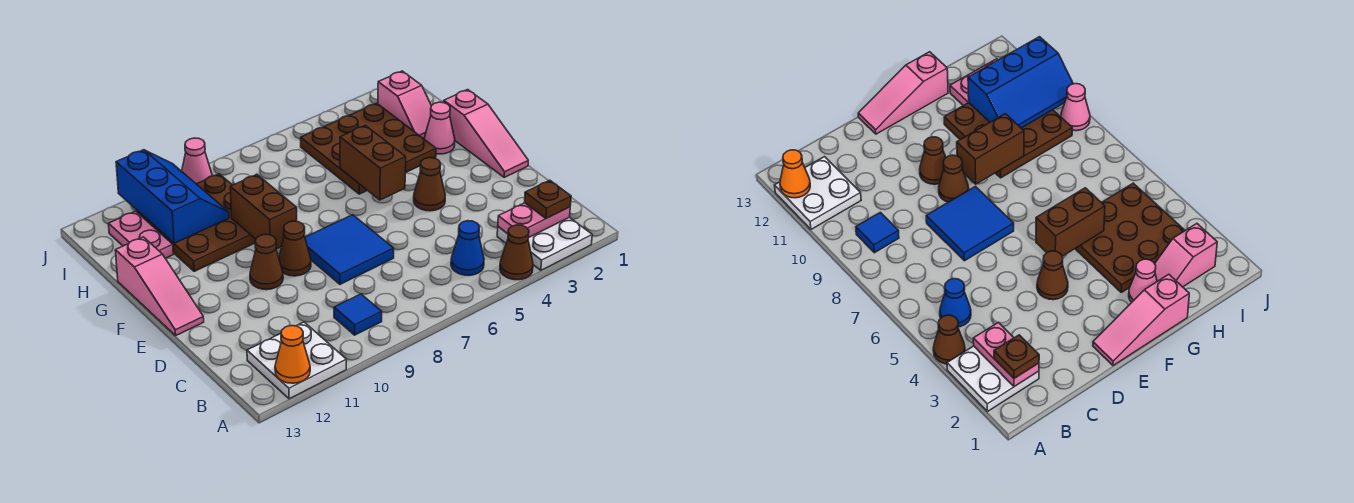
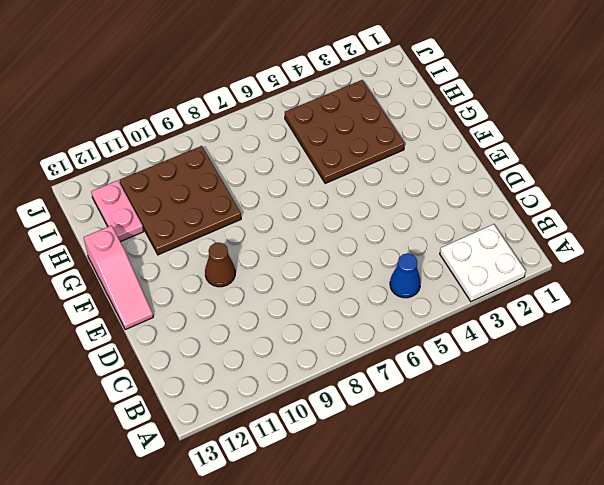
none -> brown 1x1 cone [500,225,533,280]
none -> white 2x2 plate [247,322,346,399]
none -> blue 1x1 tile [334,294,382,335]

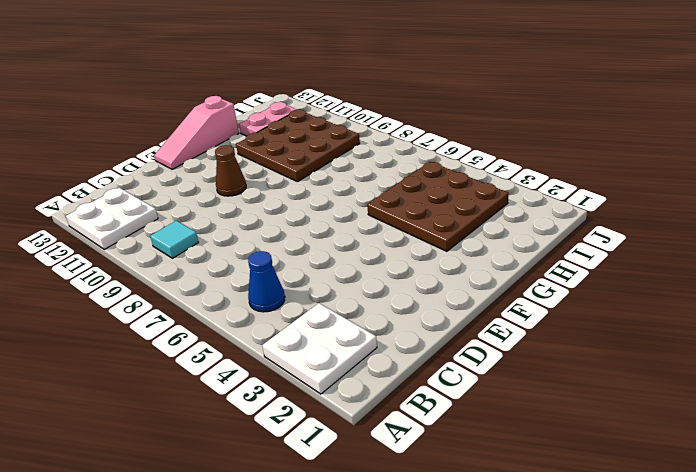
cyan 1x1 tile [150,221,198,258] -> blue 1x1 tile [334,294,382,335]
none -> brown 1x1 cone [500,225,533,280]
none -> blue 2x2 tile [305,215,394,284]
none -> pink 1x3 slope [444,90,528,177]

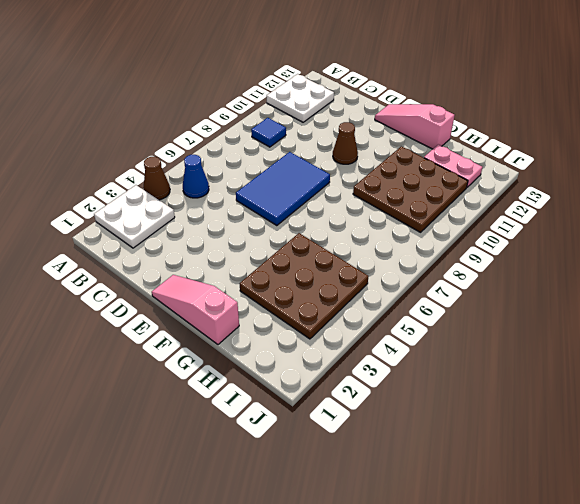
blue 2x3 tile [236,152,330,226] -> blue 2x2 tile [305,215,394,284]
none -> brown 1x1 cone [414,158,445,211]
none -> brown 1x1 cone [279,221,311,276]
none -> pink 1x1 cone [424,102,455,154]

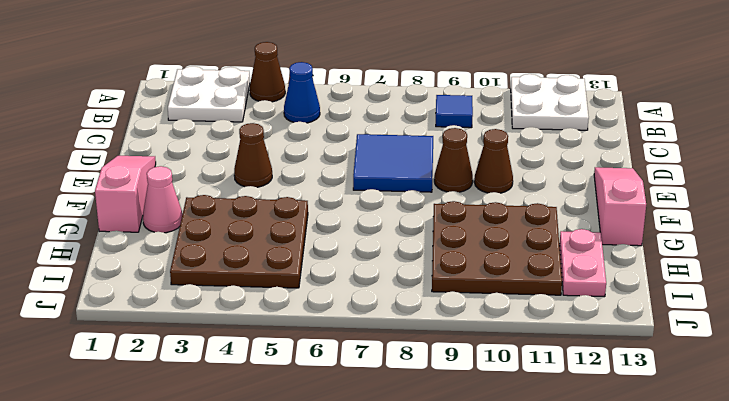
none -> pink 1x2 slope [378,71,431,139]
none -> pink 1x1 cone [182,138,212,184]
none -> orange 1x1 cone [275,326,310,383]

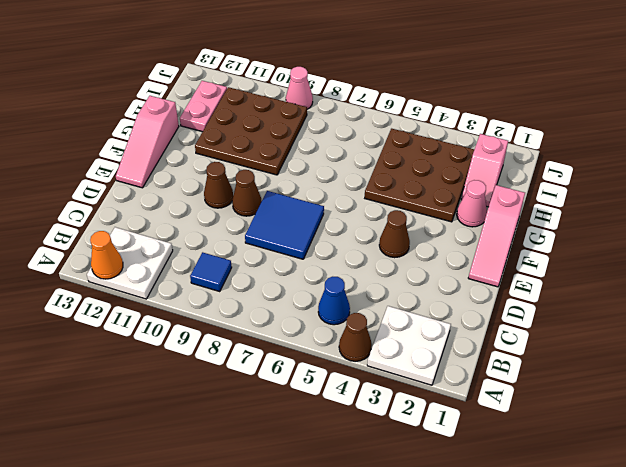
none -> pink 1x2 plate [498,203,570,237]
none -> brown 1x2 brick [340,125,406,200]
none -> brown 1x2 brick [230,174,297,249]

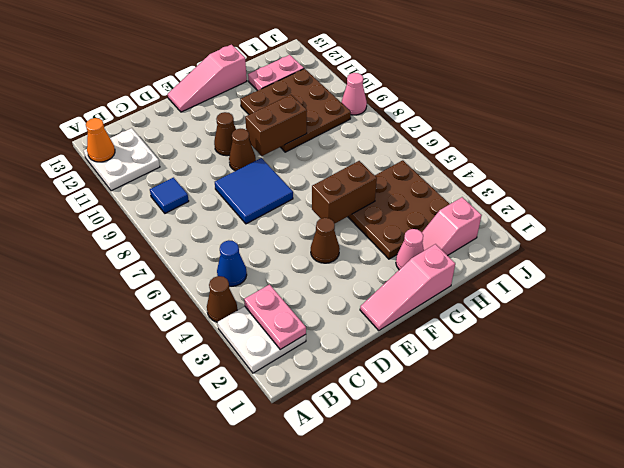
none -> blue 2x3 slope [116,150,229,243]
none -> brown 1x1 plate [525,180,571,218]

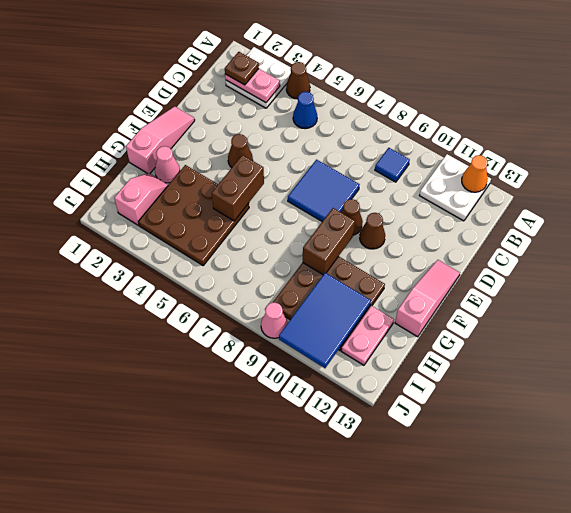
blue 2x3 tile [279,273,371,368] -> blue 2x3 slope [116,150,229,243]

